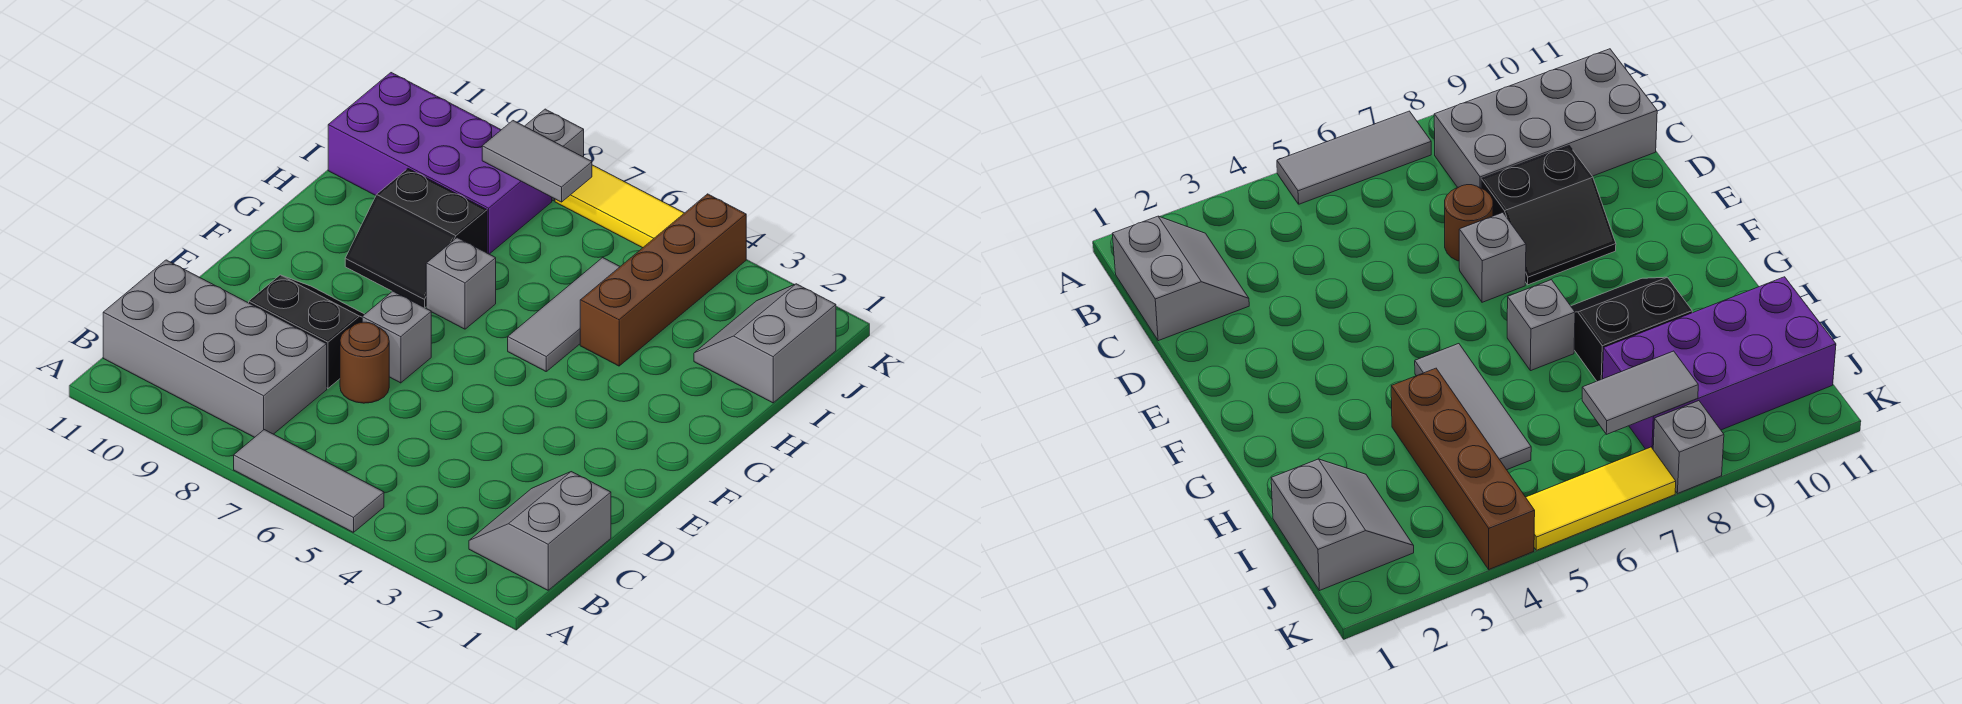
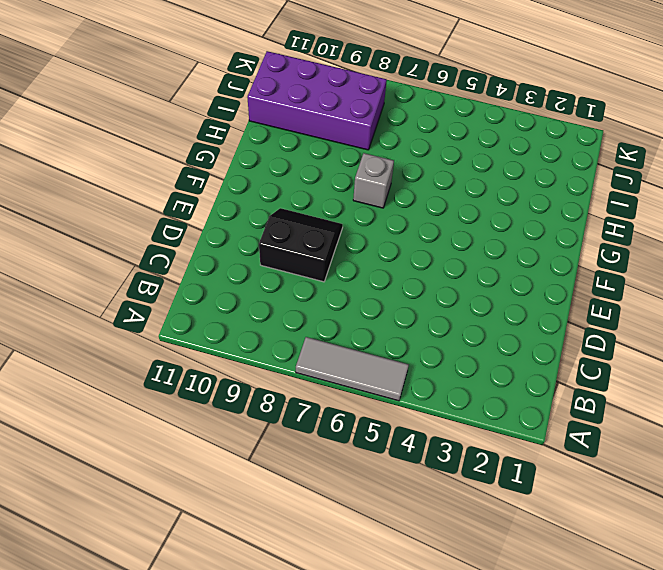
none -> grey 2x2 slope [469,472,611,590]
none -> grey 2x4 brick [103,260,327,437]
none -> brown 1x1 round brick [340,322,389,403]

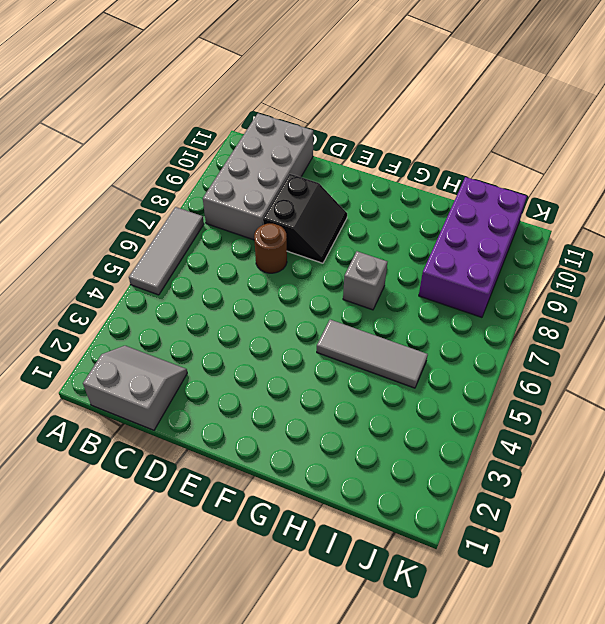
none -> grey 1x1 brick [362,291,431,383]
none -> black 2x2 slope [345,169,487,307]
none -> brown 1x4 brick [580,194,746,366]

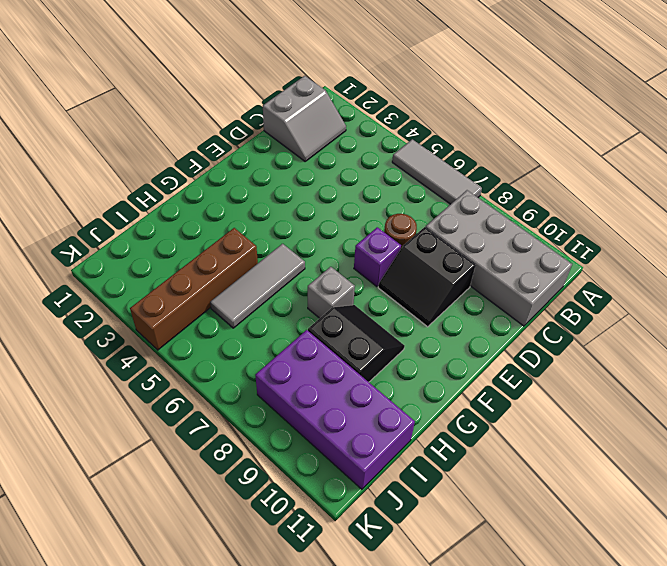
purple 1x1 brick [354,227,401,287] -> grey 1x1 brick [362,291,431,383]
none -> grey 2x2 slope [694,284,836,403]
none -> yellow 1x3 tile [555,165,684,248]
none -> grey 1x1 brick [525,109,584,201]

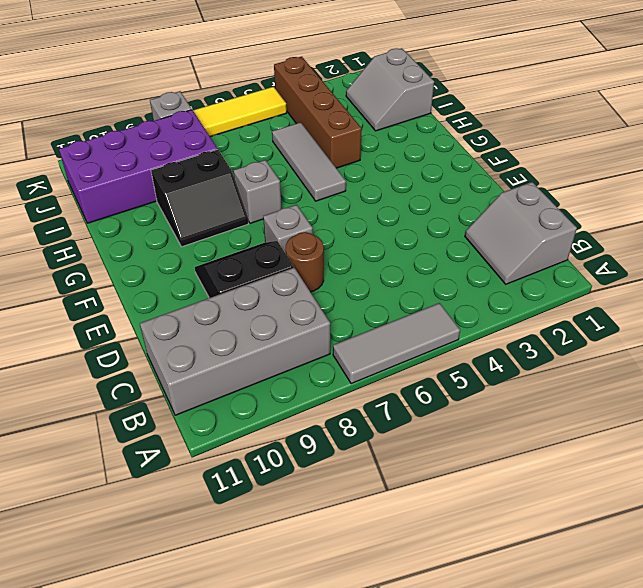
none -> grey 1x2 tile [482,121,592,202]

